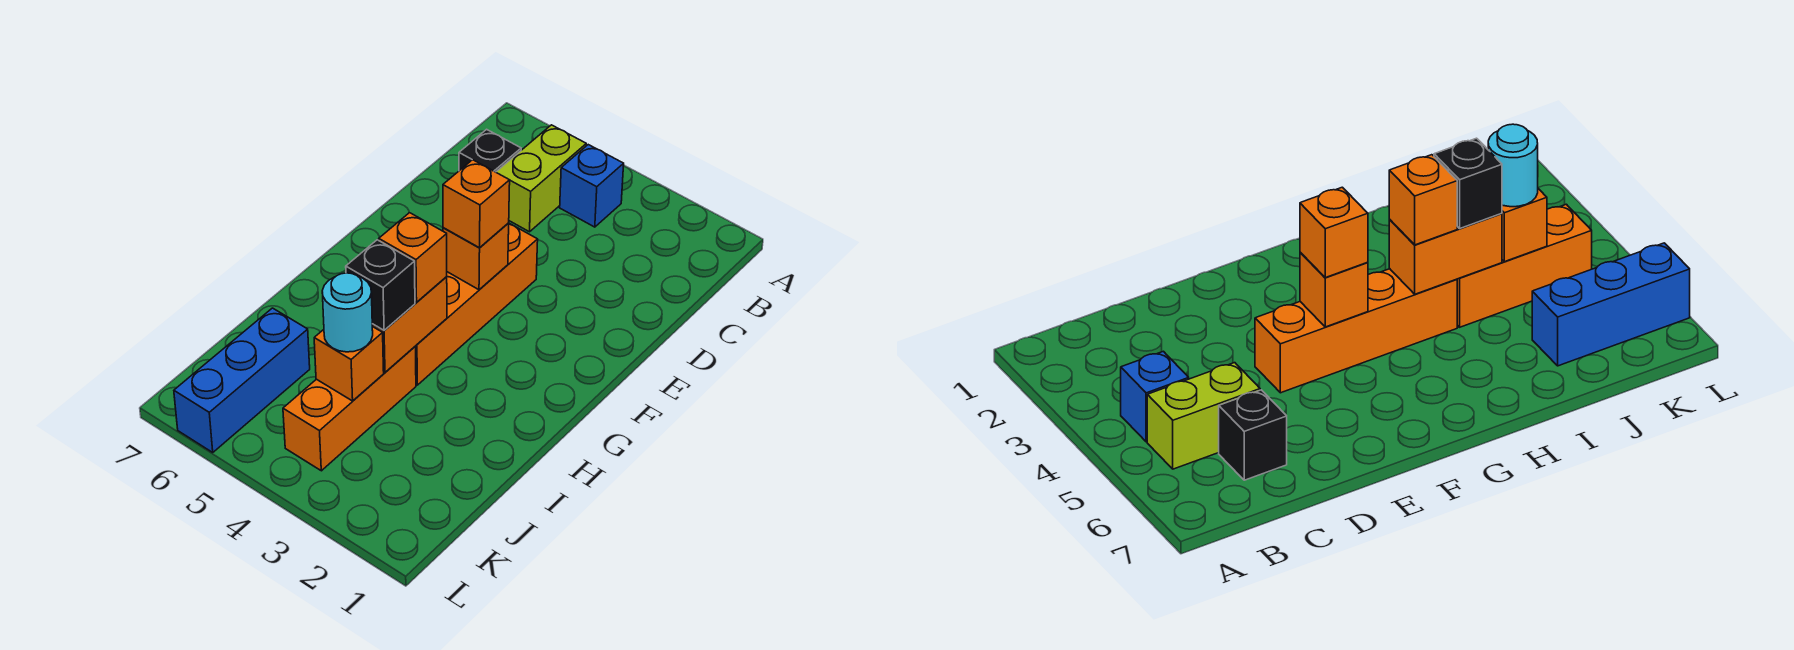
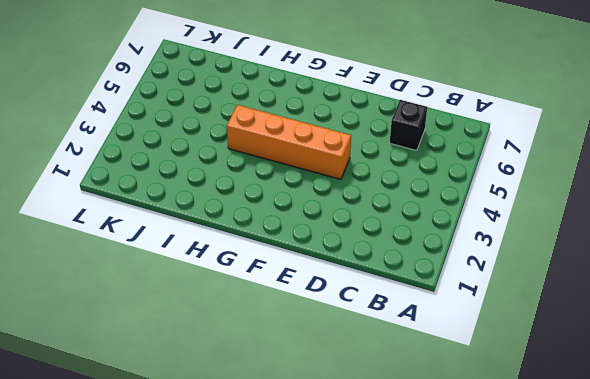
none -> blue 1x1 brick [560,145,624,227]
none -> lime 1x2 brick [496,125,587,232]
none -> orange 1x3 brick [283,347,416,471]

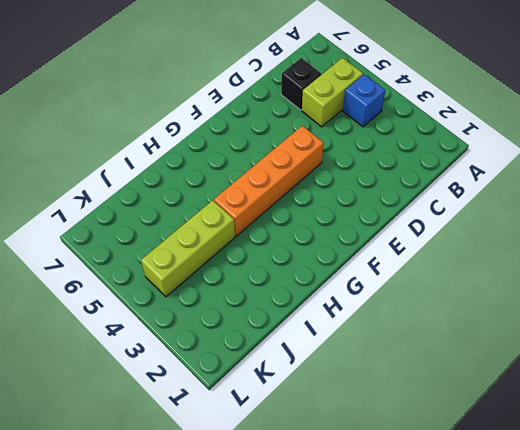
lime 1x3 brick [141,200,235,297] -> orange 1x3 brick [283,347,416,471]
none -> blue 1x3 brick [174,308,310,452]
none -> orange 1x1 brick [443,223,509,290]
none -> orange 1x2 brick [372,277,447,372]

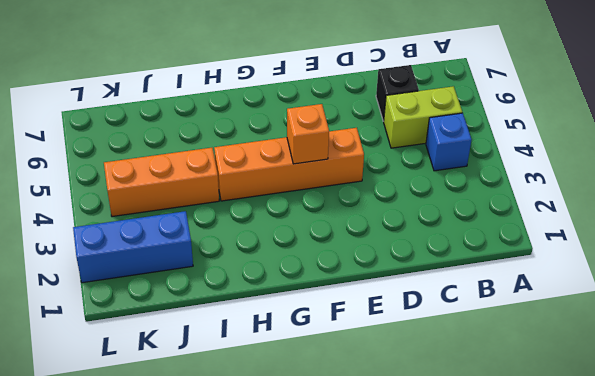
blue 1x3 brick [73,211,193,283] -> blue 1x3 brick moved to [174,308,310,452]
none -> orange 1x2 brick [372,277,447,372]
none -> orange 1x1 brick [314,326,384,401]
none -> orange 1x1 brick [443,160,510,248]

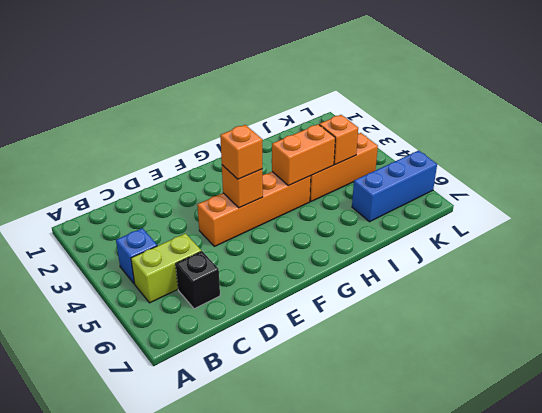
none -> orange 1x1 brick [379,213,447,302]
none -> black 1x1 brick [346,240,415,330]
none -> cyan 1x1 round brick [322,273,373,352]

